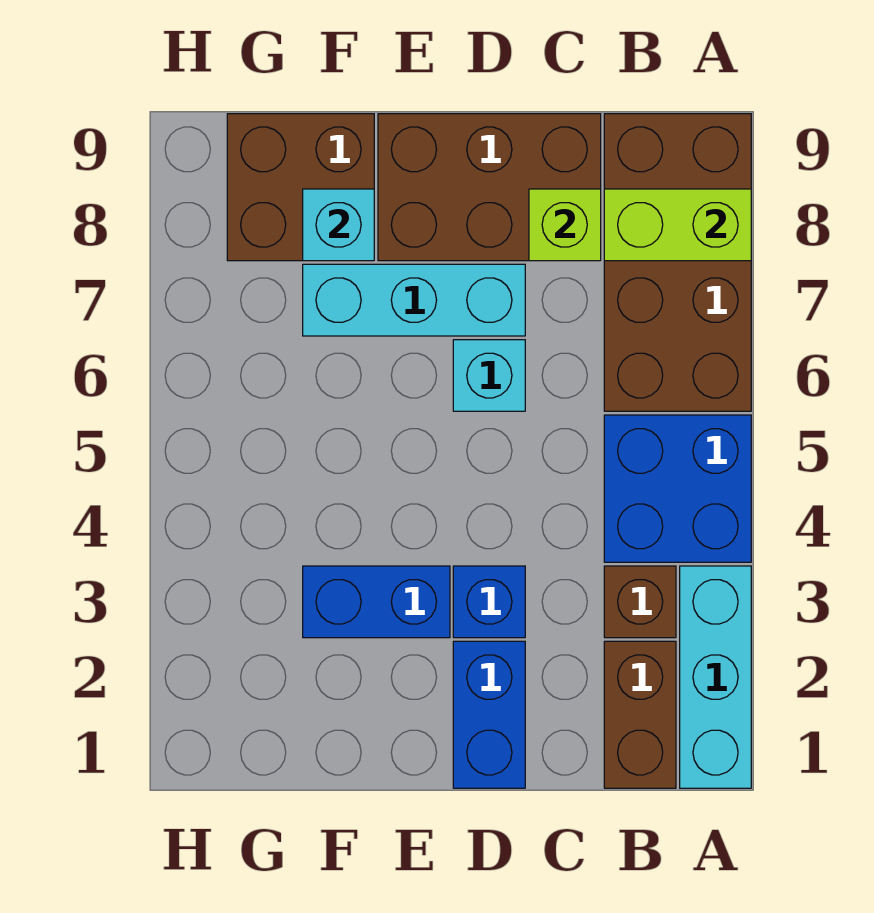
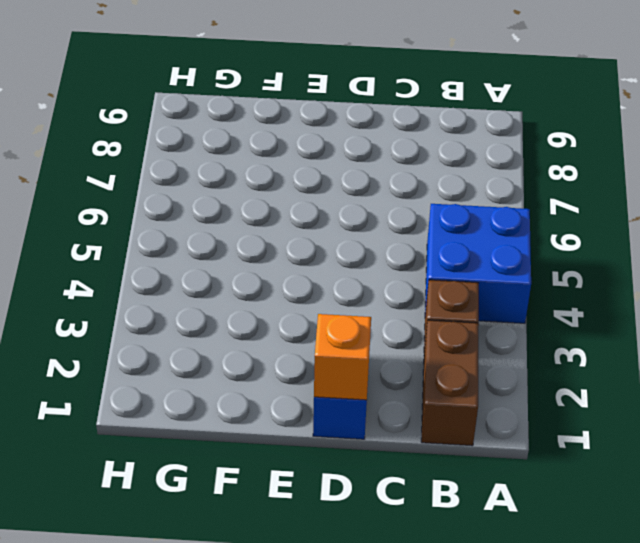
orange 1x1 brick [314,314,371,400] -> none
none -> cyan 1x3 brick [680,566,751,788]
none -> brown 2x4 brick [604,114,751,411]
none -> brown 2x3 brick [378,114,601,261]

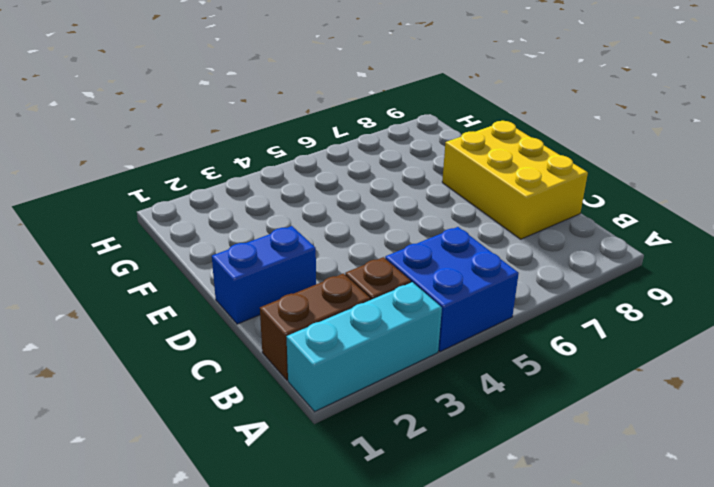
yellow 2x3 brick [442,121,588,239] -> brown 2x3 brick [378,114,601,261]
none -> brown 2x4 brick [604,114,751,411]
none -> blue 1x1 brick [453,566,525,638]
none -> cyan 1x1 brick [453,340,525,411]

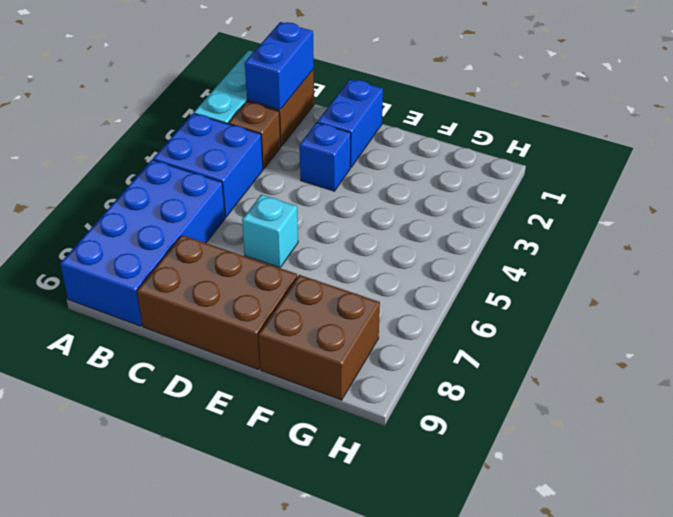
blue 2x4 brick [60,160,225,326] -> brown 2x4 brick [604,114,751,411]
blue 1x2 brick [245,22,314,110] -> blue 1x2 brick turned to [303,566,450,638]
none -> cyan 1x3 brick [303,264,525,336]
none -> lime 1x2 brick [604,189,751,261]
none -> lime 1x1 brick [529,189,601,261]

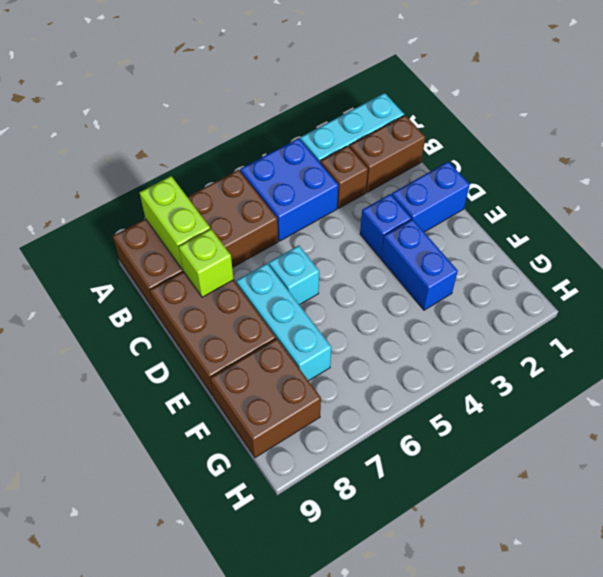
none -> cyan 1x1 brick [303,189,374,261]

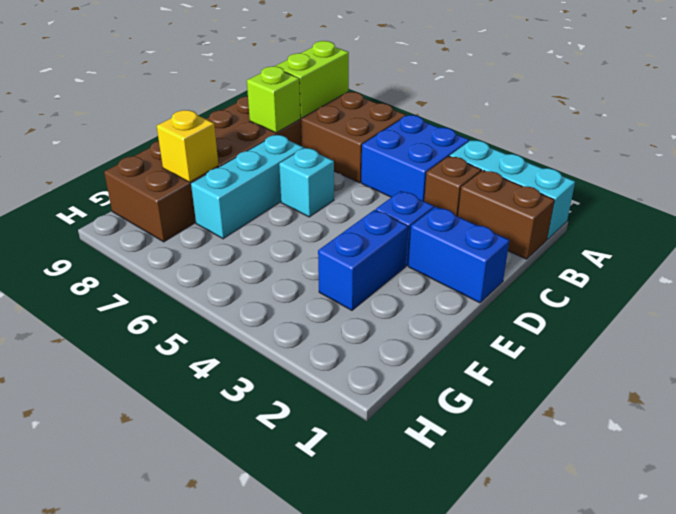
yellow 1x1 brick [157,110,219,182] -> cyan 1x1 brick [303,189,374,261]

